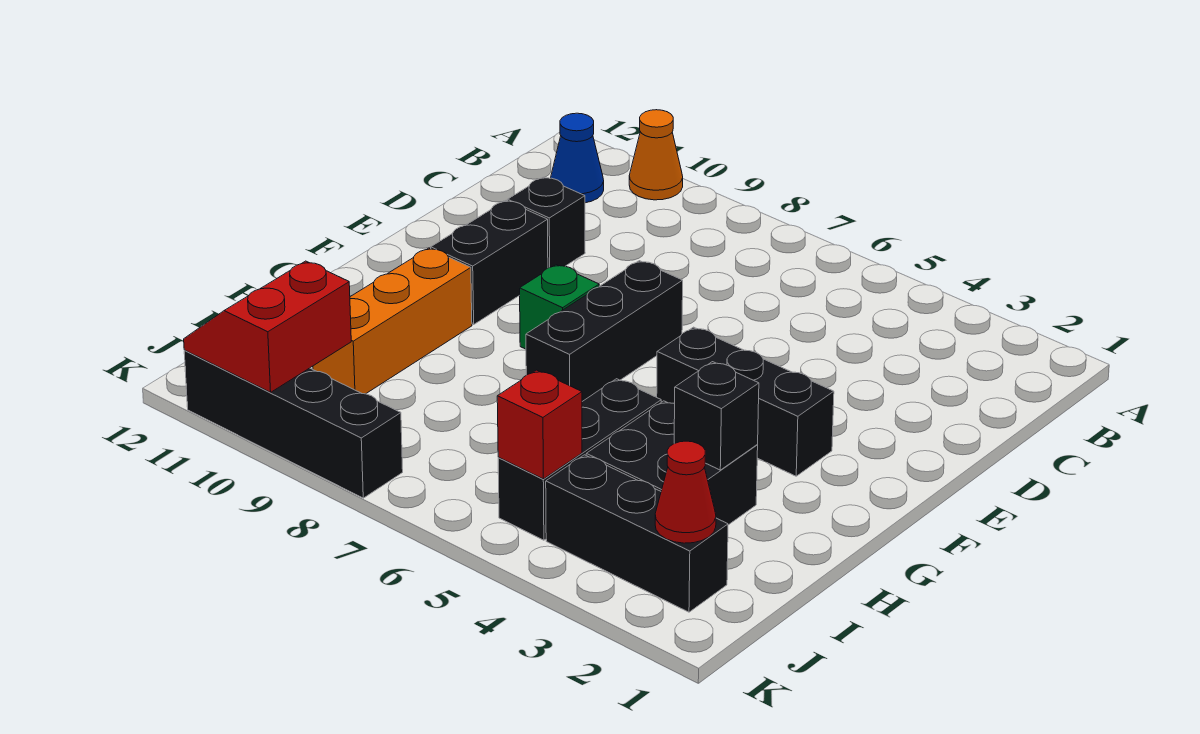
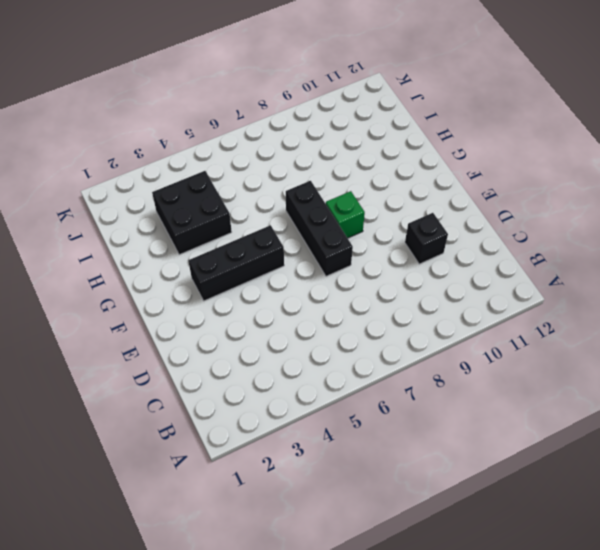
none -> orange 1x1 cone [629,110,683,200]
none -> blue 1x1 cone [551,113,604,203]
none -> black 1x2 brick [431,201,548,324]

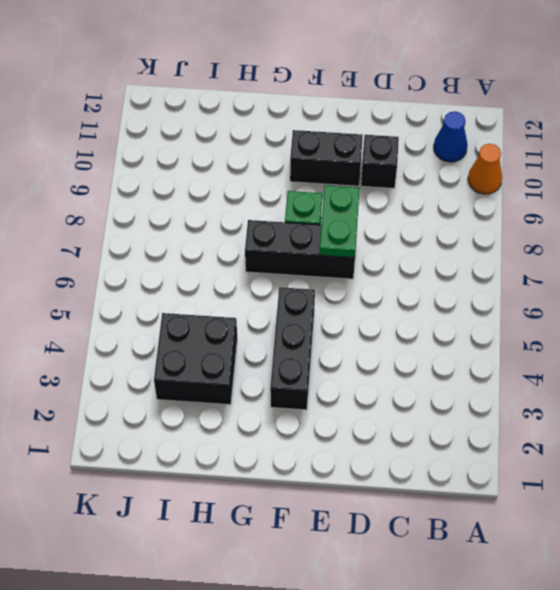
green 1x2 plate [320,186,360,257] -> none
none -> orange 1x3 brick [313,248,472,394]
none -> black 1x3 brick [498,379,661,540]
none -> black 1x3 brick [546,455,728,612]

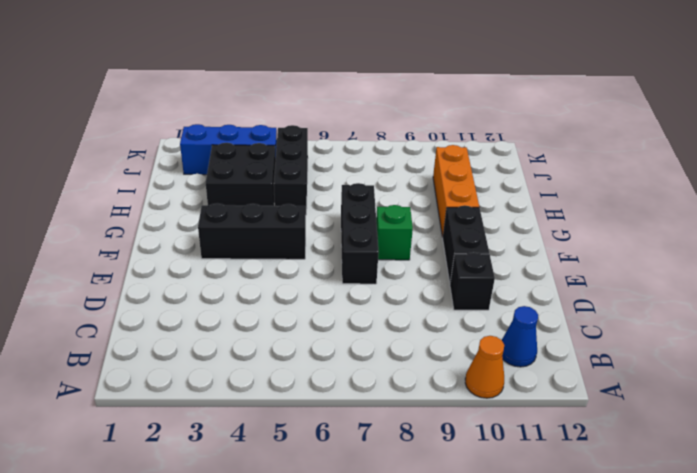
blue 1x3 brick [180,124,277,175] -> black 1x3 brick [546,455,728,612]
none -> black 1x4 brick [184,351,403,498]
none -> black 1x1 brick [674,362,759,470]
none -> red 1x1 cone [655,441,716,543]

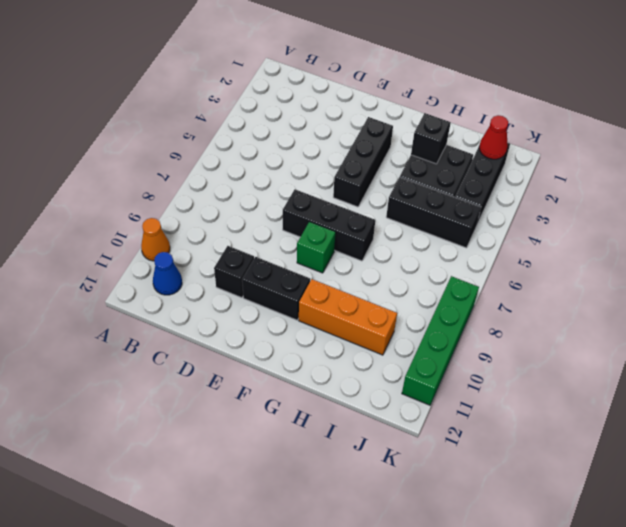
green 1x4 brick [402,276,479,405] -> black 1x4 brick [184,351,403,498]
none -> red 1x1 brick [497,370,582,479]
none -> red 2x2 slope [184,261,351,392]

